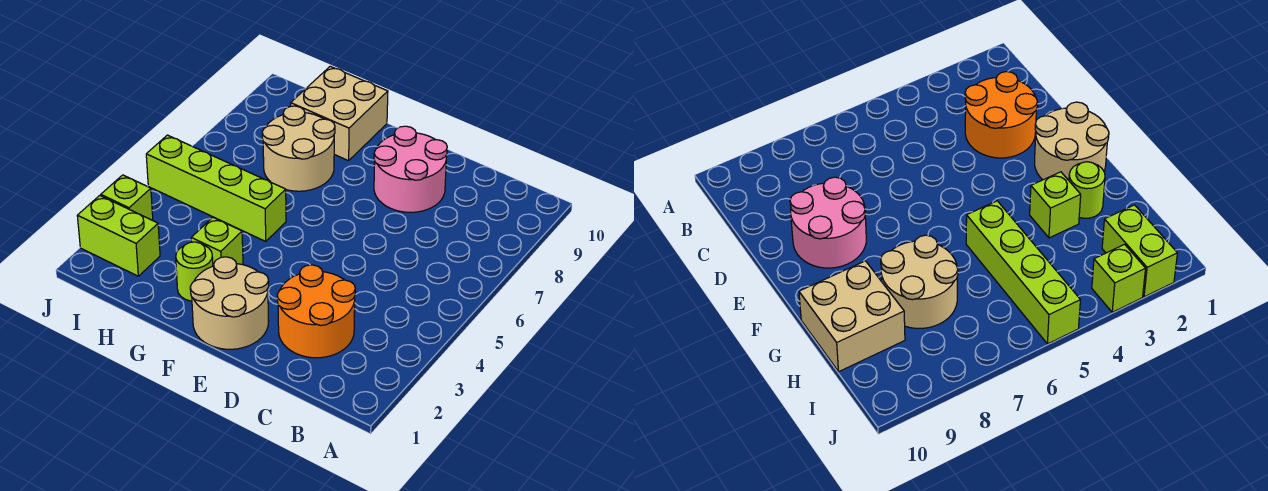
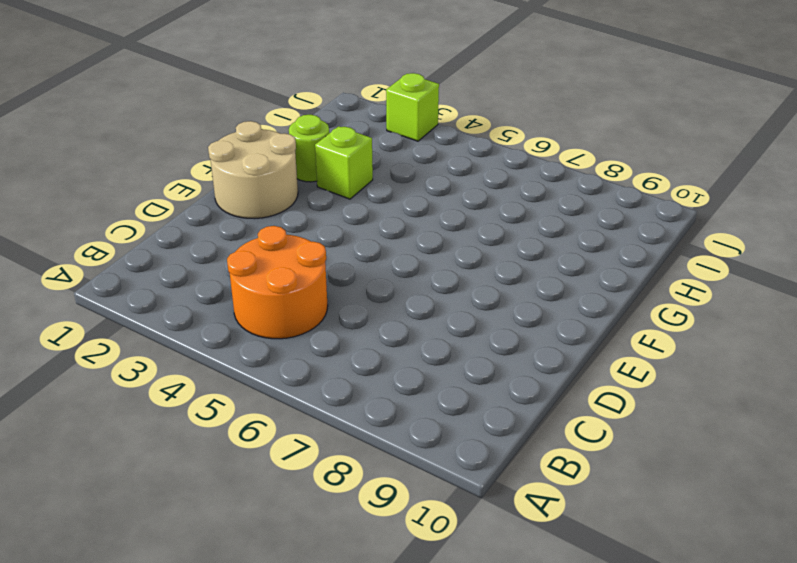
orange 2x2 round brick [227,226,328,339] -> orange 2x2 round brick moved to [277,265,355,358]
none -> pink 2x2 round brick [374,126,447,212]
none -> lime 1x4 brick [146,135,286,241]

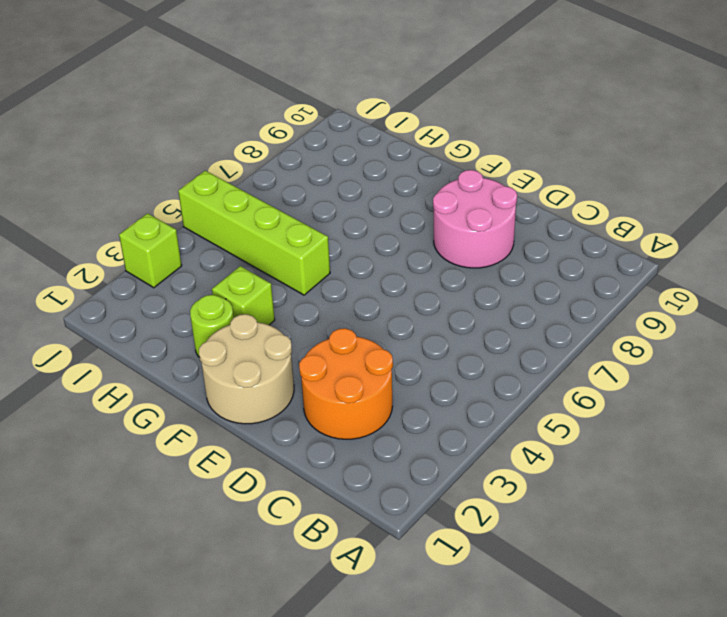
none -> tan 2x2 round brick [262,106,335,191]
none -> tan 2x2 brick [291,66,388,161]

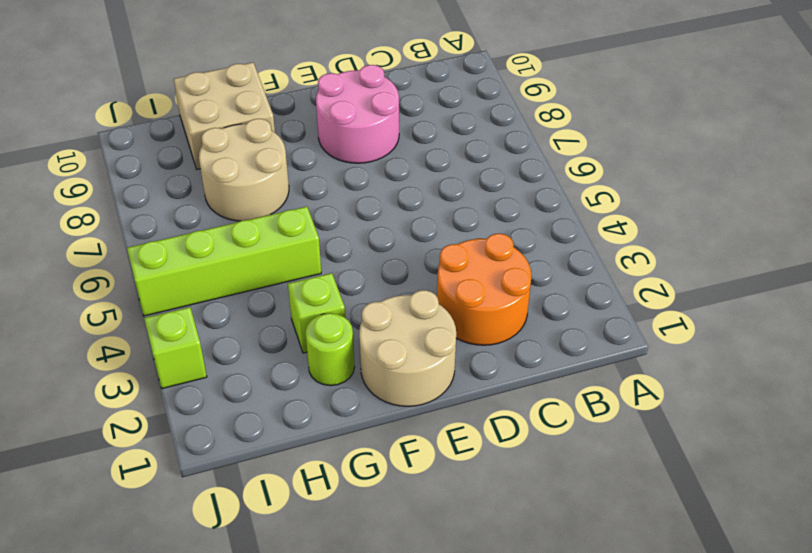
none -> lime 1x2 brick [77,195,160,276]

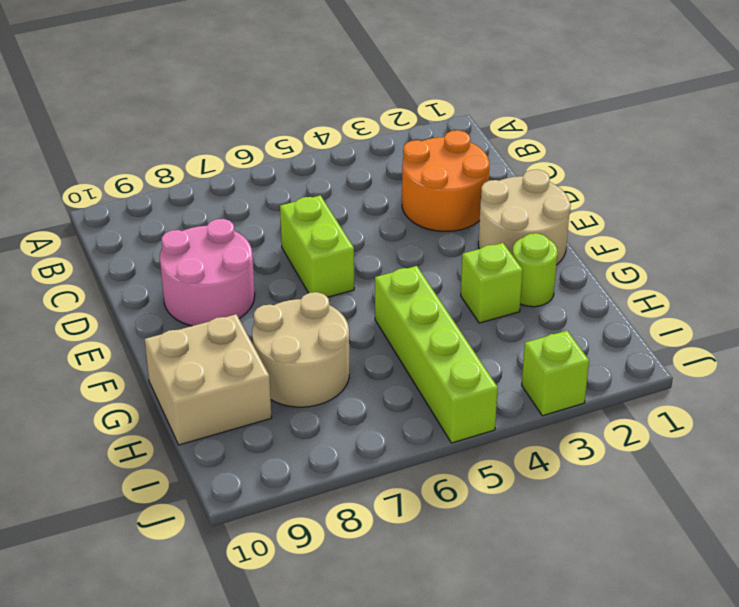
lime 1x2 brick [280,195,354,297] -> lime 1x2 brick moved to [77,195,160,276]

